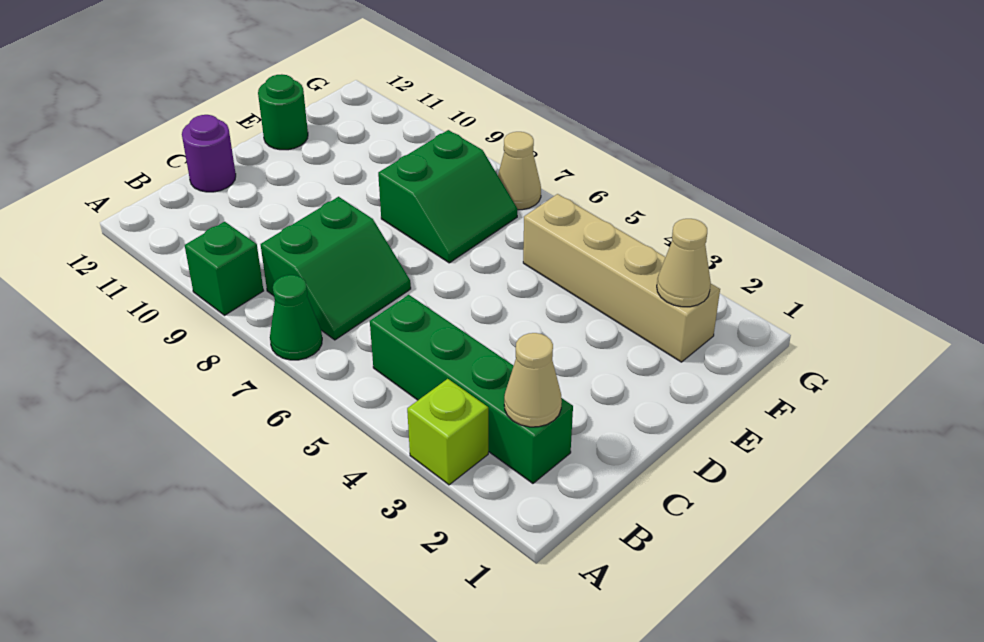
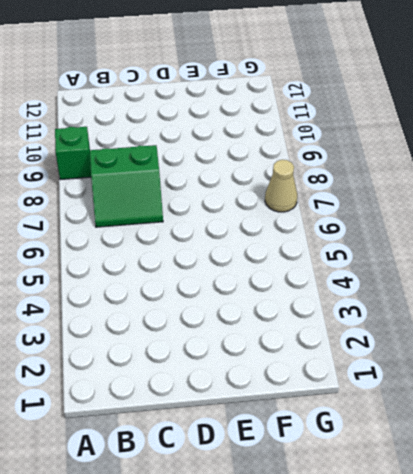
none -> lime 1x1 brick [407,379,488,485]
none -> green 1x1 cone [270,275,322,360]
none -> green 1x4 brick [370,295,573,483]

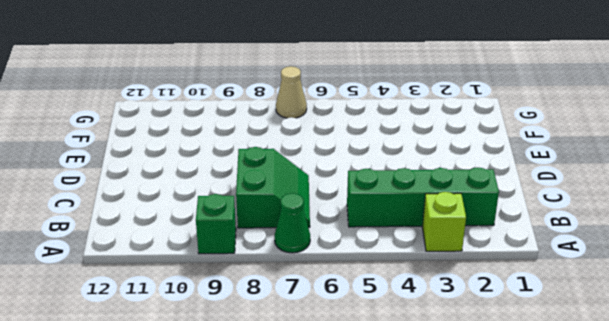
none -> purple 1x1 round brick [182,115,236,192]
none -> green 2x2 slope [378,130,518,263]
none -> green 1x1 round brick [258,74,308,150]

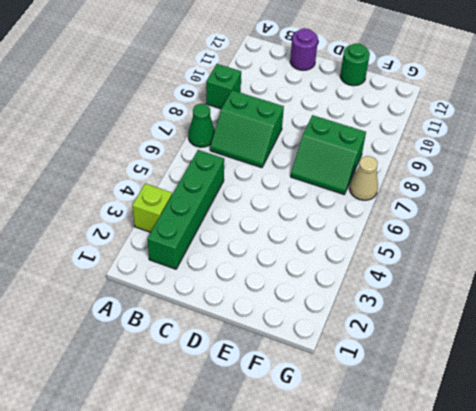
none -> tan 1x4 brick [523,194,720,362]
none -> tan 1x1 cone [504,333,562,427]
none -> tan 1x1 cone [657,219,711,307]

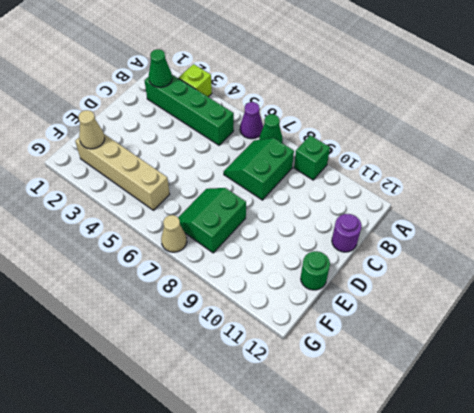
purple 1x1 cone [240,102,263,139] -> none
green 1x1 cone [149,49,172,87] -> tan 1x1 cone [504,333,562,427]

